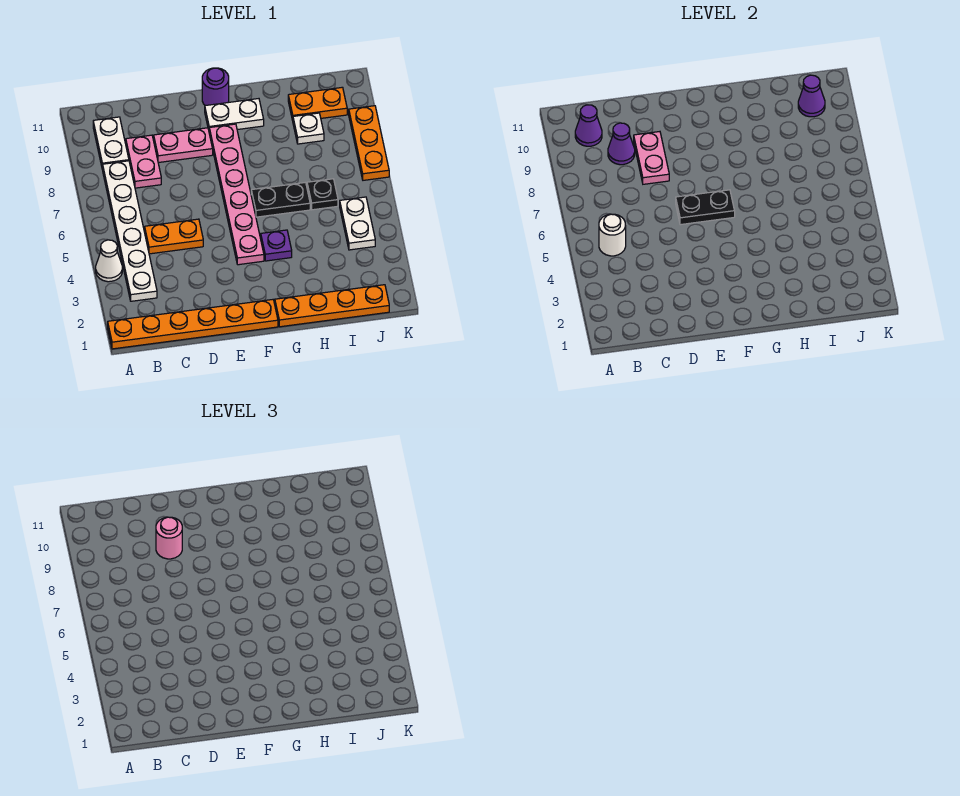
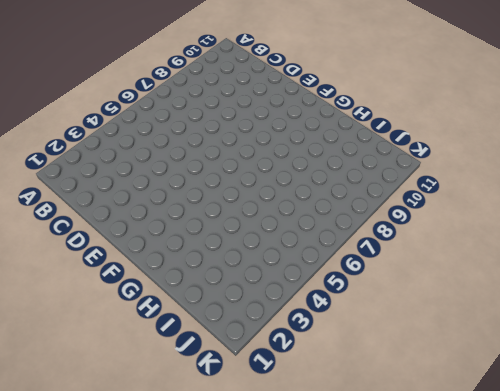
none -> orange 1x6 plate [108,300,278,349]
none -> white 1x1 cone [96,240,122,282]
none -> white 1x6 plate [103,161,157,301]

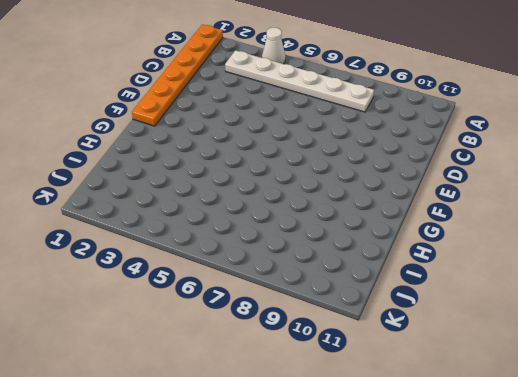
none -> white 1x2 plate [93,117,129,170]
none -> orange 1x2 plate [145,219,203,254]
none -> pink 1x2 plate [126,135,161,188]

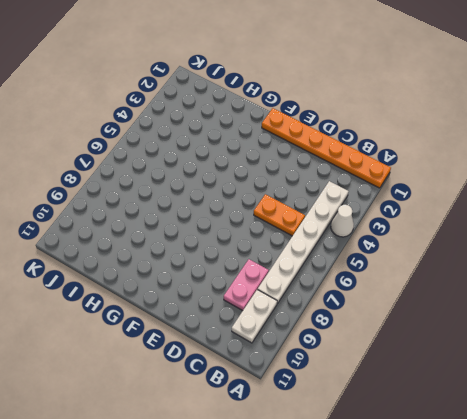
none -> pink 1x2 plate [154,128,213,163]
none -> pink 1x6 plate [209,124,264,265]
none -> white 1x2 plate [205,99,264,130]

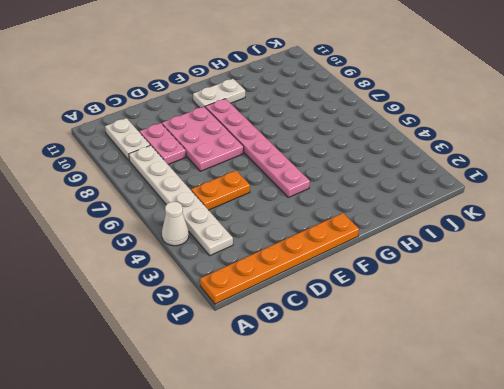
pink 2x3 plate [162,107,244,171] -> pink 1x2 plate [154,128,213,163]
none -> purple 1x1 round brick [202,68,229,106]
none -> orange 1x4 plate [275,285,389,327]
none -> purple 1x1 plate [261,230,292,261]

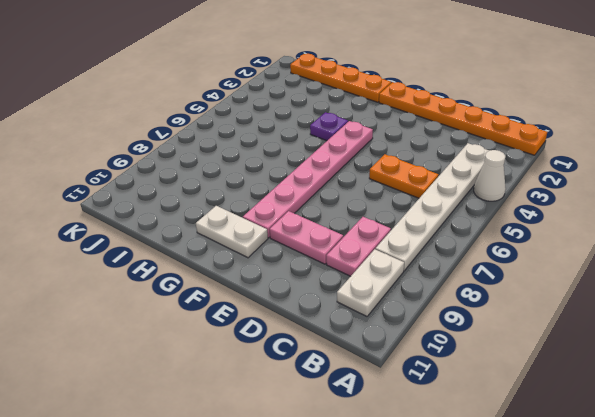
none -> purple 1x1 round brick [202,68,229,106]
none -> black 1x2 plate [251,182,310,217]
none -> black 1x1 plate [307,179,338,210]

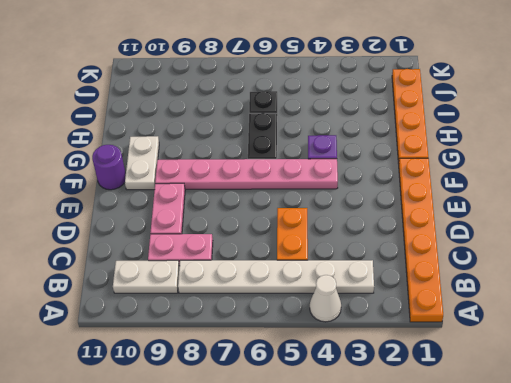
none -> white 1x1 plate [293,113,324,144]
none -> orange 1x2 plate [288,87,347,120]
none -> white 1x2 plate [340,197,375,250]

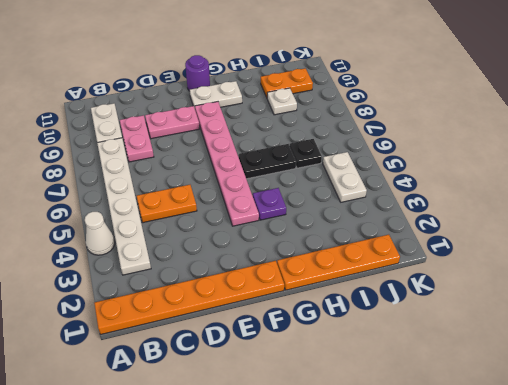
none -> orange 1x3 plate [349,106,389,180]
none -> white 1x1 round brick [599,214,626,256]
none -> purple 1x1 cone [575,105,602,146]

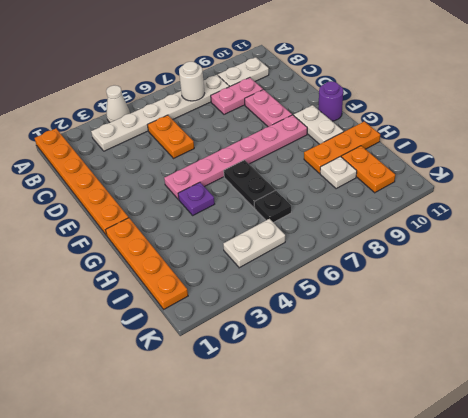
white 1x1 round brick [179,62,205,101] -> white 1x1 round brick moved to [599,214,626,256]
orange 1x3 plate [304,121,380,173] -> orange 1x3 plate moved to [349,106,389,180]
none -> purple 1x1 cone [575,105,602,146]
none -> purple 1x1 cone [608,123,635,165]
none -> pink 1x2 plate [634,132,669,184]

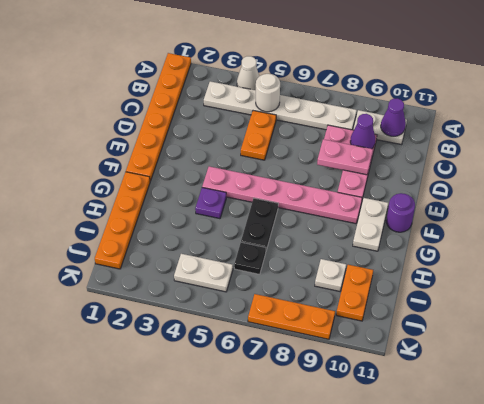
none -> black 1x2 plate [676,190,735,225]
none -> purple 1x1 cone [798,75,825,117]
none -> pink 1x1 round brick [156,517,182,559]

